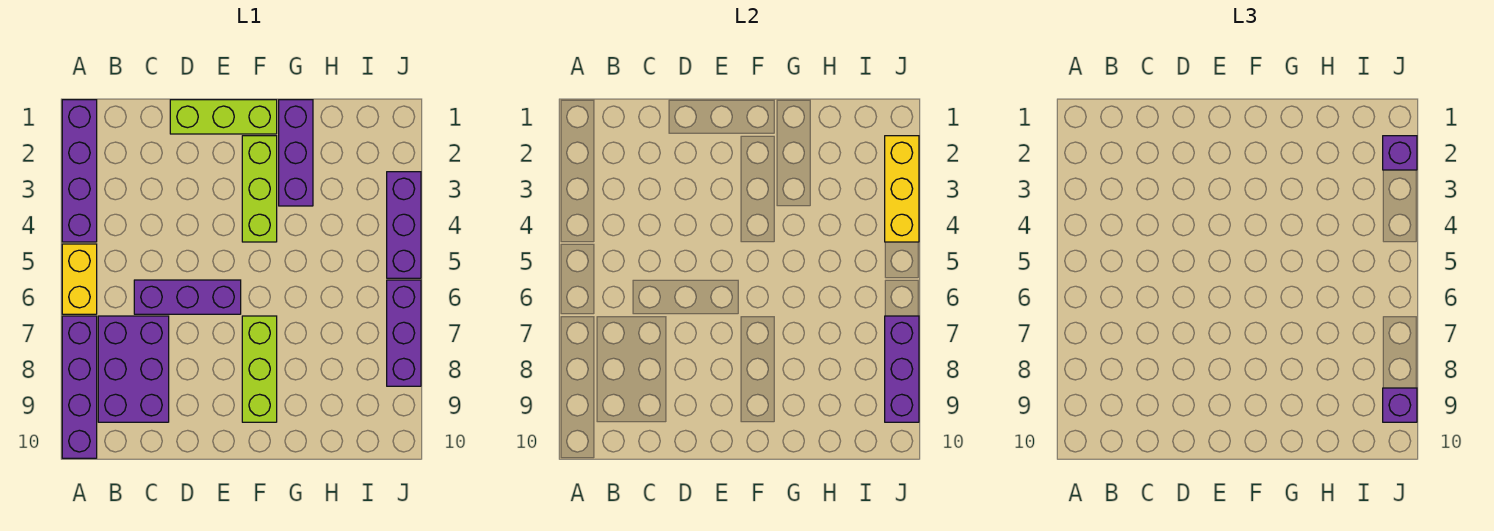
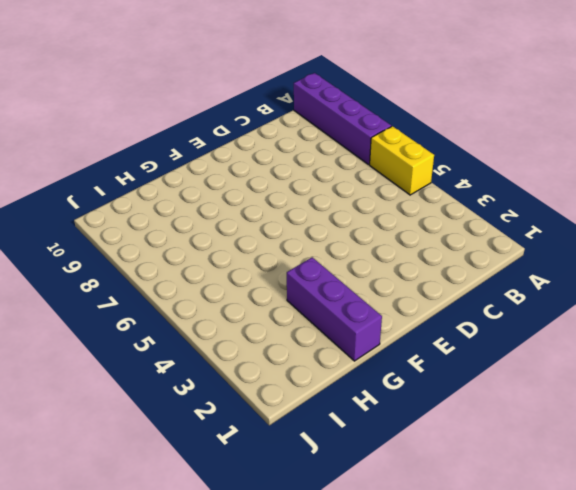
none -> purple 1x4 brick [62,100,97,242]
none -> purple 2x3 brick [98,316,169,422]
none -> purple 1x3 brick [134,280,241,314]

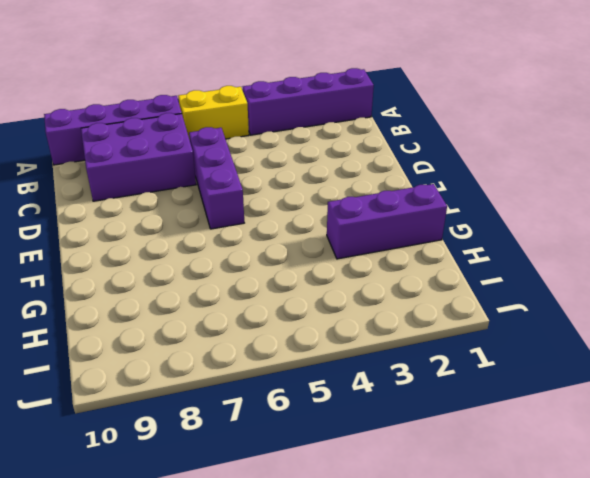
none -> lime 1x3 brick [170,100,277,134]
none -> lime 1x3 brick [242,136,277,242]
none -> lime 1x3 brick [242,316,277,422]

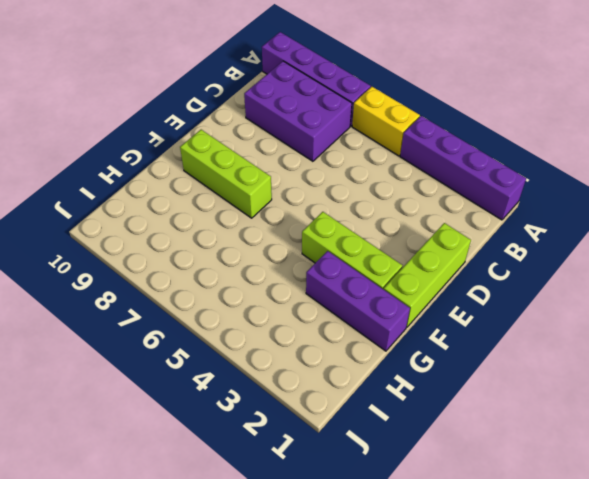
none -> purple 1x3 brick [134,280,241,314]
none -> purple 1x3 brick [387,172,421,278]
none -> purple 1x3 brick [387,280,421,386]

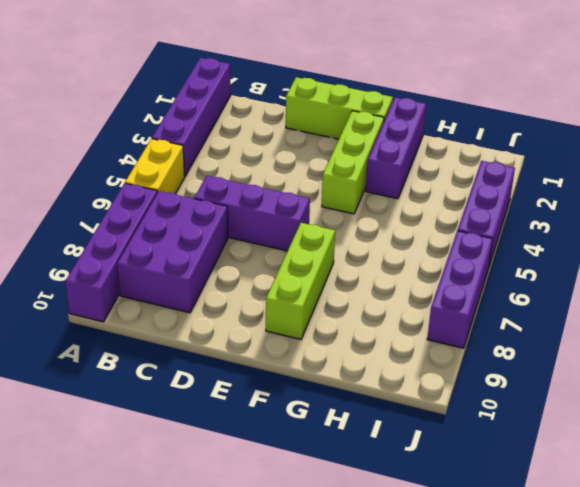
none -> yellow 1x3 brick [885,136,919,242]
none -> purple 1x3 brick [885,316,919,422]
none -> purple 1x1 brick [1383,136,1417,170]

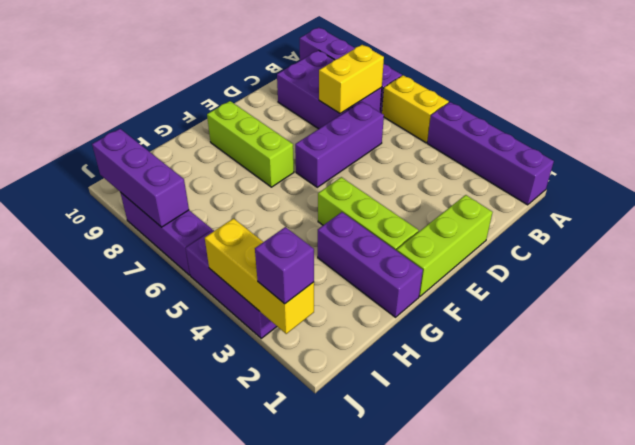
yellow 1x2 brick [319,45,384,113] -> none
none -> purple 1x1 brick [1383,388,1417,422]

